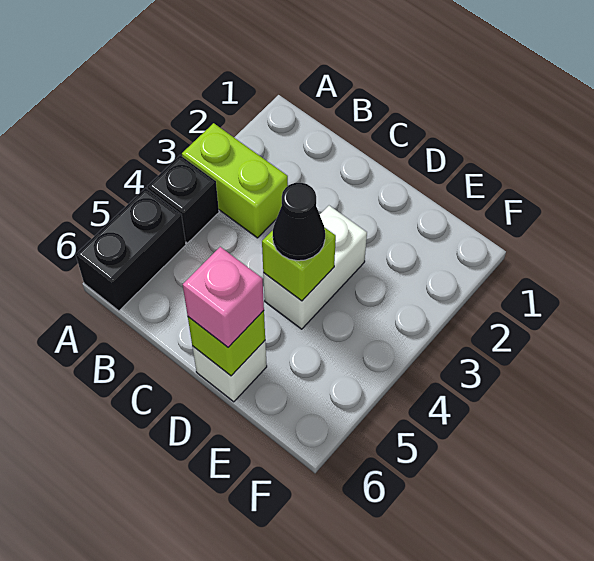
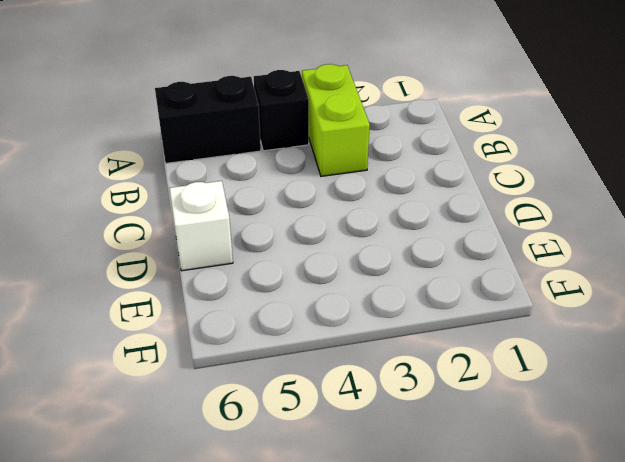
none -> white 1x2 brick [263,206,367,329]
none -> lime 1x1 brick [262,228,336,301]

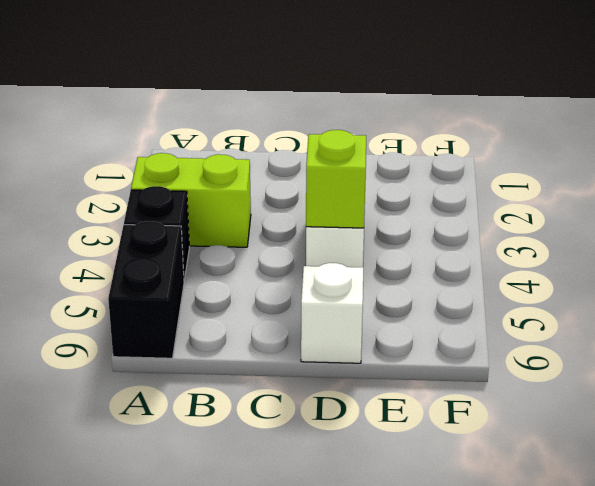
none -> lime 1x1 brick [188,311,265,376]
none -> black 1x1 cone [273,183,325,261]

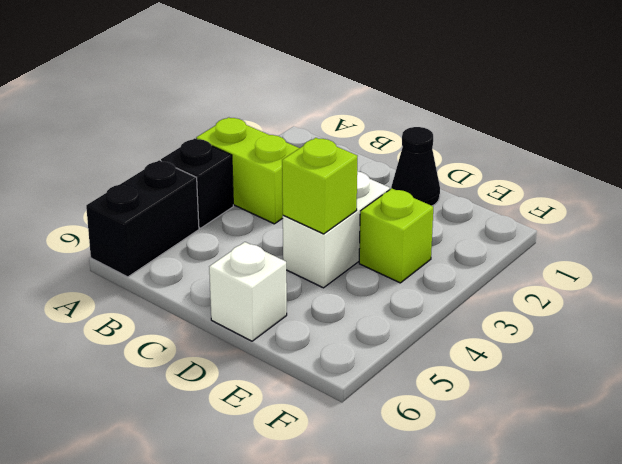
black 1x1 cone [391,127,440,206] -> black 1x1 cone moved to [273,183,325,261]
lime 1x1 brick [359,188,433,283] -> lime 1x1 brick moved to [188,311,265,376]
none -> pink 1x1 brick [183,247,264,347]

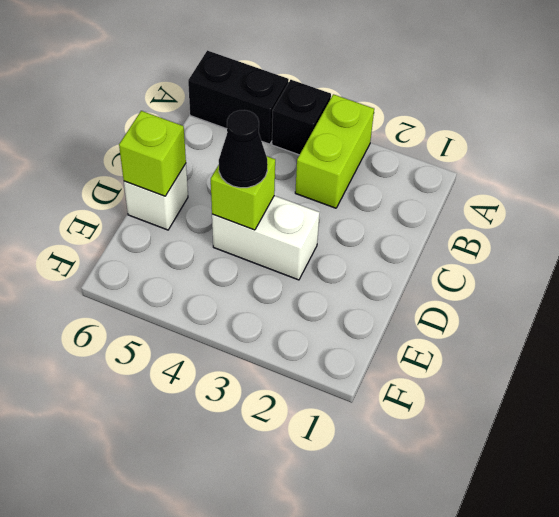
none -> pink 1x1 brick [183,247,264,347]

